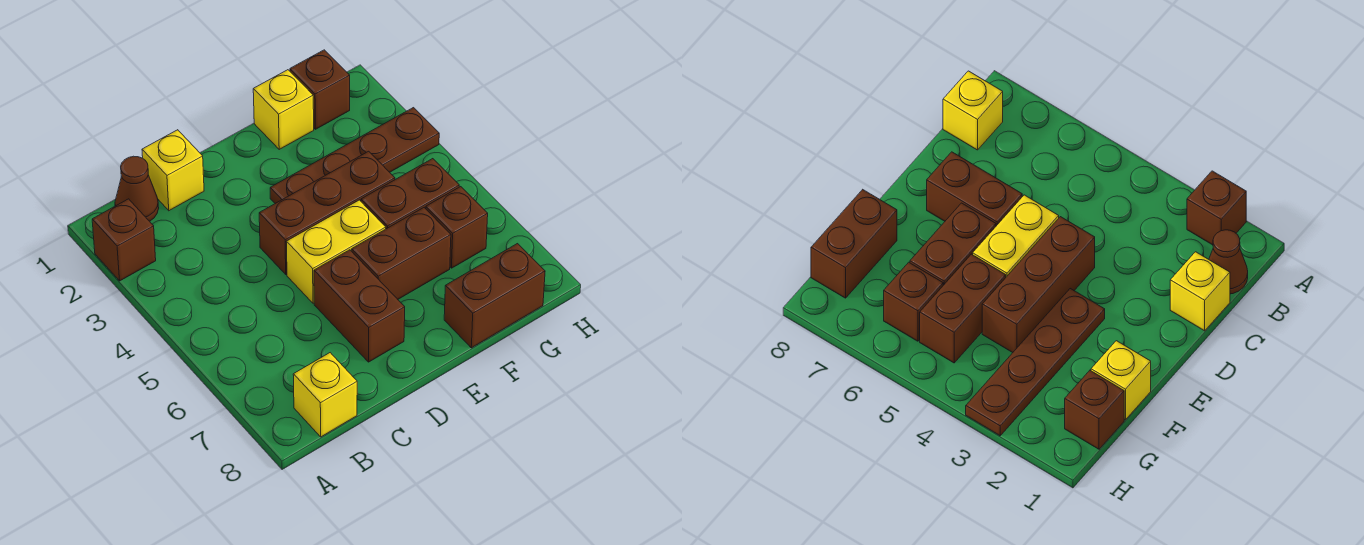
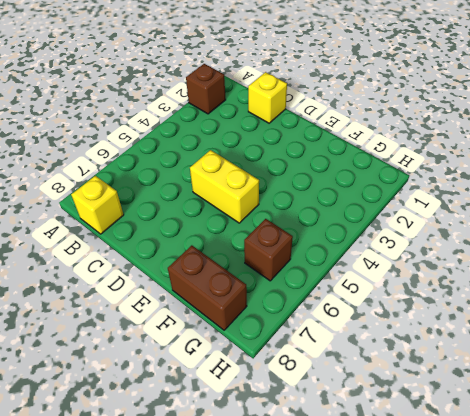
none -> brown 1x1 cone [115,156,159,221]
none -> brown 1x3 brick [259,151,395,274]
none -> brown 1x2 brick [314,250,405,362]

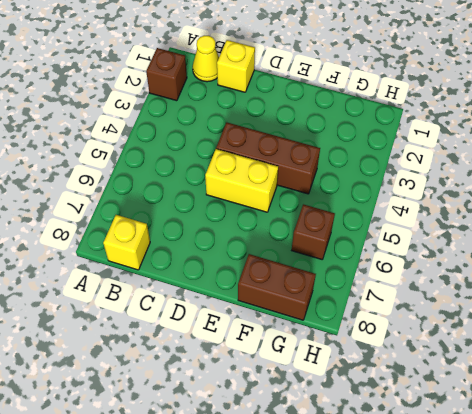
yellow 1x1 cone [193,36,219,82] -> brown 1x1 cone [115,156,159,221]
none -> brown 1x2 brick [314,250,405,362]
none -> brown 1x4 plate [270,108,439,203]
none -> brown 1x2 brick [352,208,451,299]

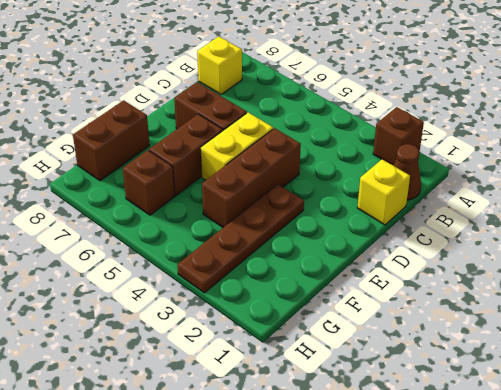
none -> yellow 1x1 brick [253,70,314,149]
none -> brown 1x2 brick [361,159,459,229]
none -> brown 1x1 brick [290,50,350,129]

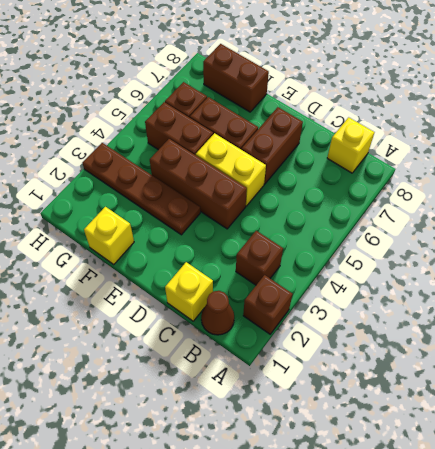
brown 1x1 brick [236,231,283,285] -> brown 1x1 brick moved to [290,50,350,129]

